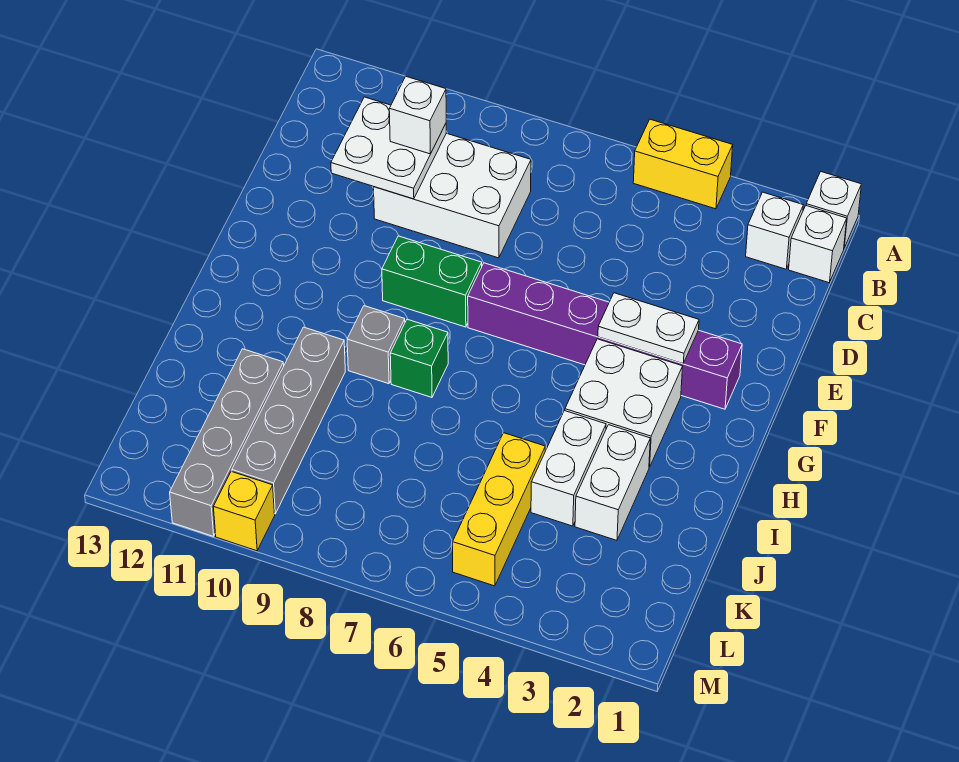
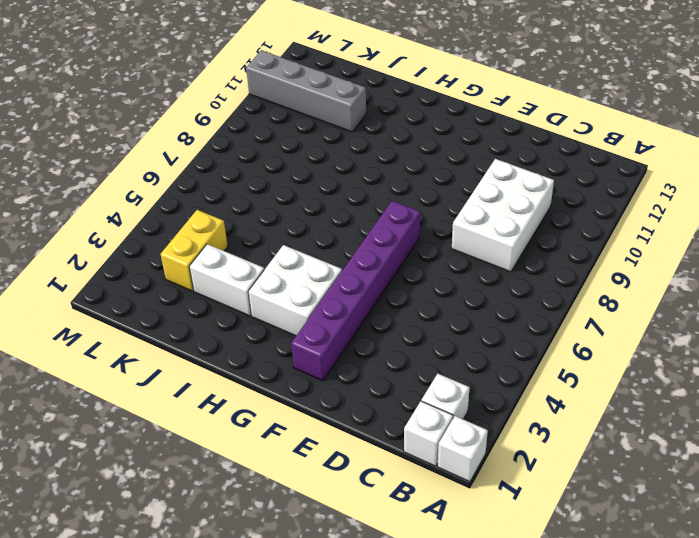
yellow 1x2 brick [161,210,228,291] -> yellow 1x2 brick moved to [633,119,733,209]
none -> green 1x2 brick [382,236,482,327]
none -> green 1x1 brick [390,319,448,397]
none -> grey 1x1 brick [347,306,405,384]

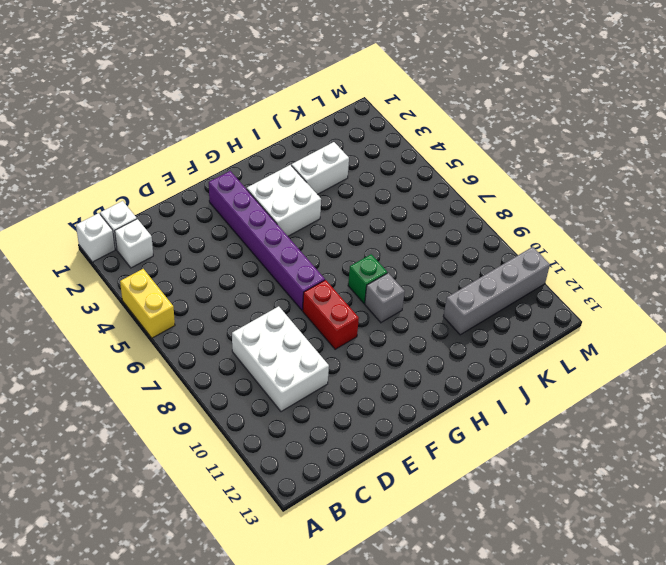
red 1x2 brick [303,280,359,349] -> green 1x2 brick [382,236,482,327]
none -> white 1x2 brick [531,411,606,526]
none -> grey 1x4 brick [232,327,345,514]
none -> yellow 1x3 brick [453,433,545,586]

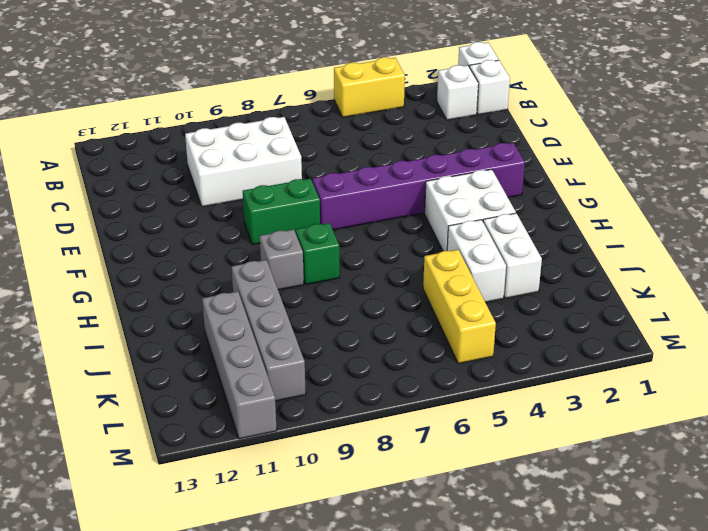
none -> yellow 1x1 brick [213,471,275,551]
none -> white 2x2 plate [331,97,446,199]
none -> white 1x2 plate [598,293,699,364]

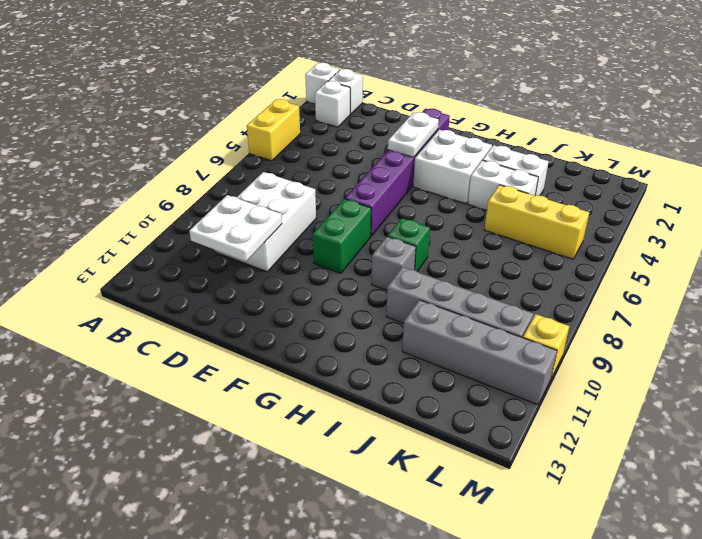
none -> white 1x1 brick [389,76,446,154]

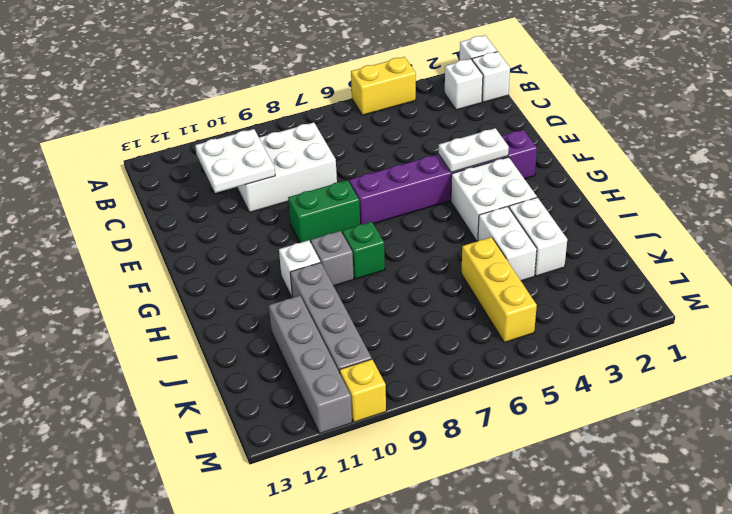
white 1x1 brick [279,240,320,298] -> white 1x1 brick moved to [389,76,446,154]

